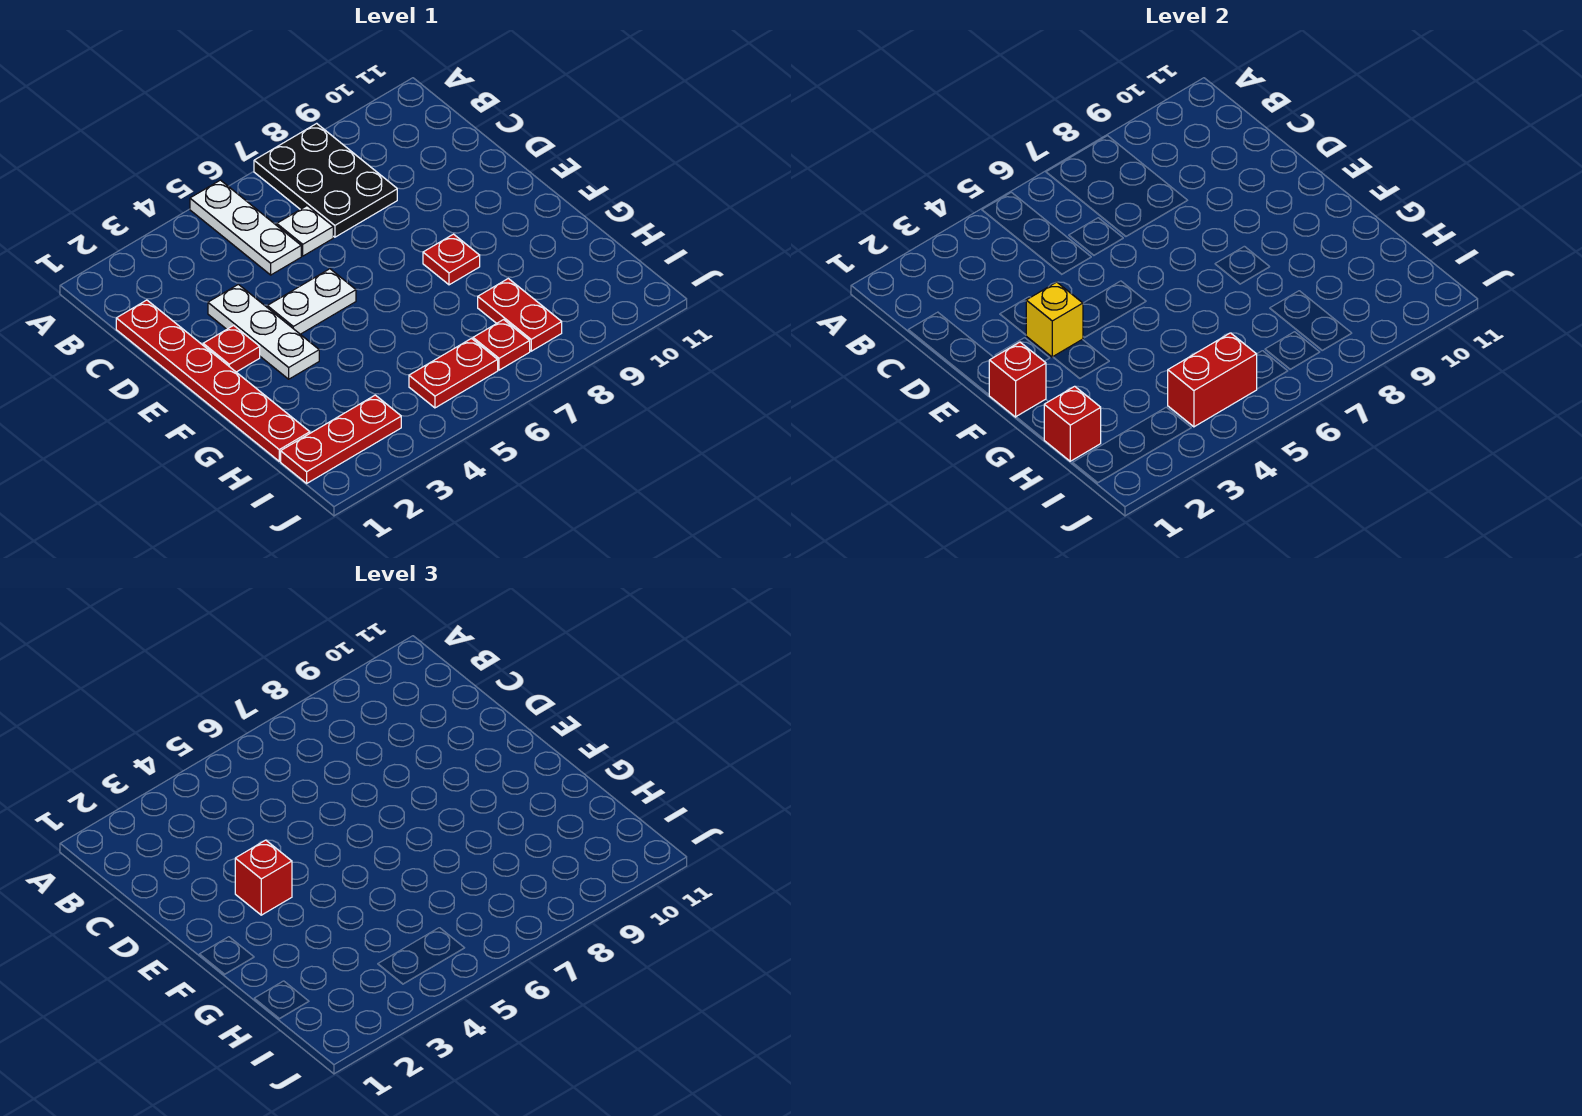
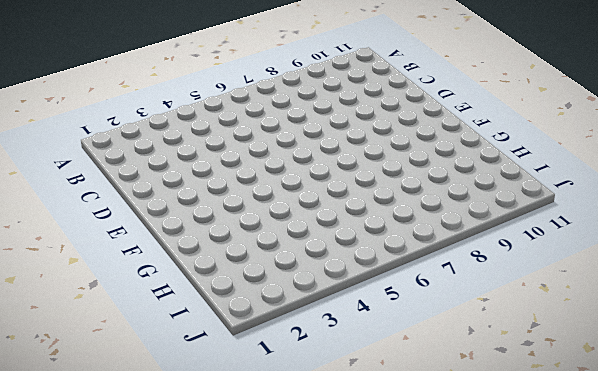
none -> white 1x3 plate [190,180,301,275]
none -> black 2x3 plate [254,123,397,237]
none -> red 1x6 plate [116,300,310,461]

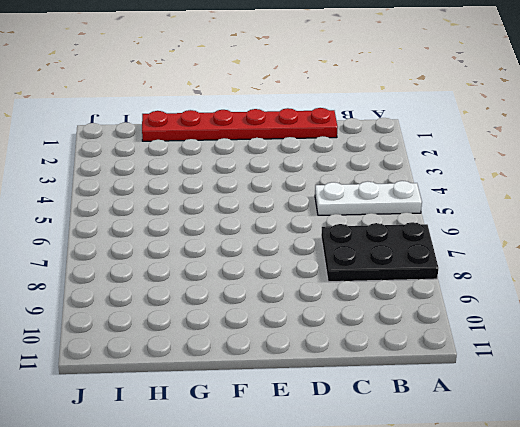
none -> white 1x1 plate [277,206,333,256]
none -> white 1x3 plate [208,284,319,379]
none -> red 1x1 plate [203,325,260,372]

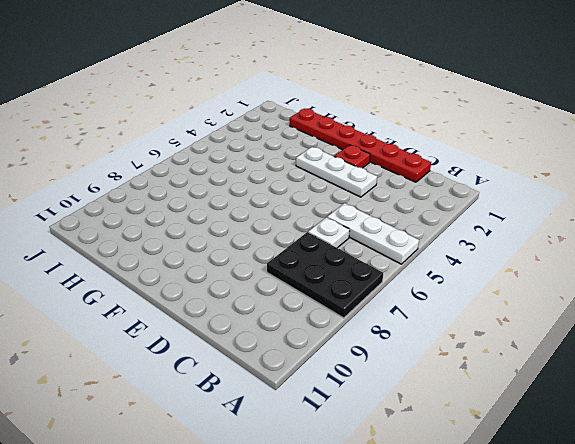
none -> white 1x2 plate [267,269,356,334]
none -> red 1x1 plate [423,234,480,285]
none -> red 1x2 plate [478,279,562,351]

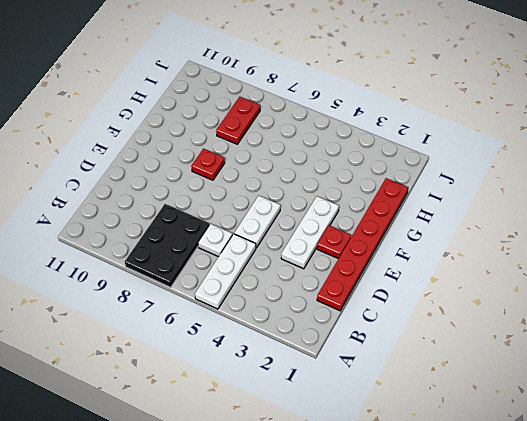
white 1x2 plate [234,195,280,248] -> white 1x2 plate turned to [267,269,356,334]
none -> red 1x3 plate [281,395,401,483]
none -> red 1x2 plate [409,339,498,408]
none -> red 1x1 plate [473,320,530,370]

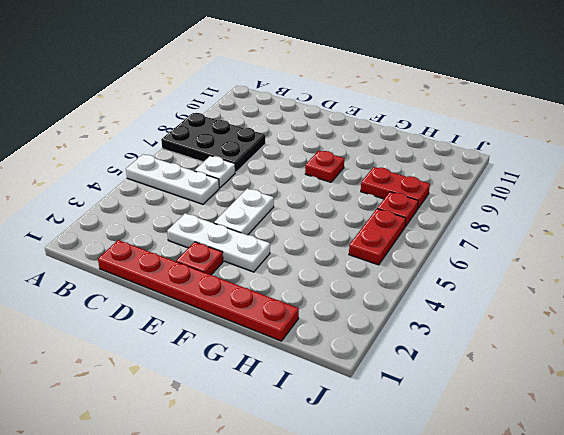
none -> red 1x3 plate [281,395,401,483]
none -> yellow 1x1 brick [1026,282,1083,357]
none -> red 1x1 brick [989,342,1046,417]

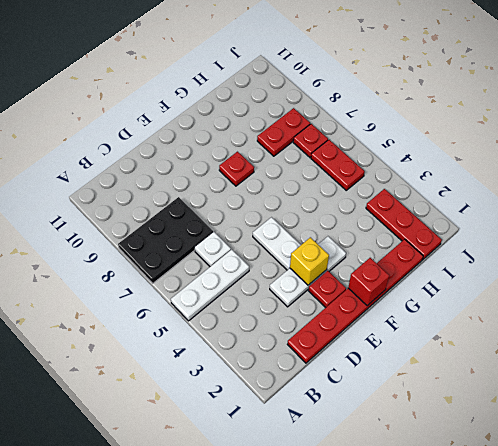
none -> red 1x1 brick [1044,386,1101,461]
none -> red 1x2 brick [1168,333,1257,427]
none -> red 1x1 brick [235,840,292,915]

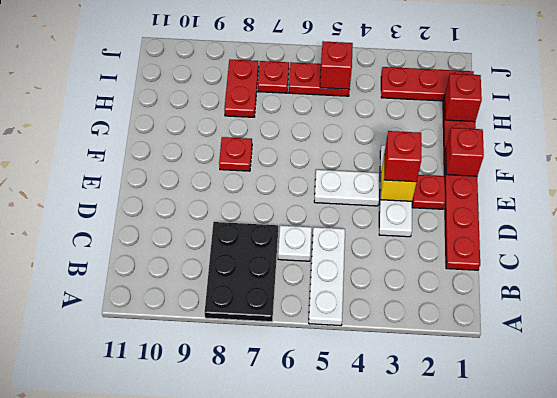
red 1x1 brick [320,41,353,89] -> red 1x2 brick [1168,333,1257,427]

